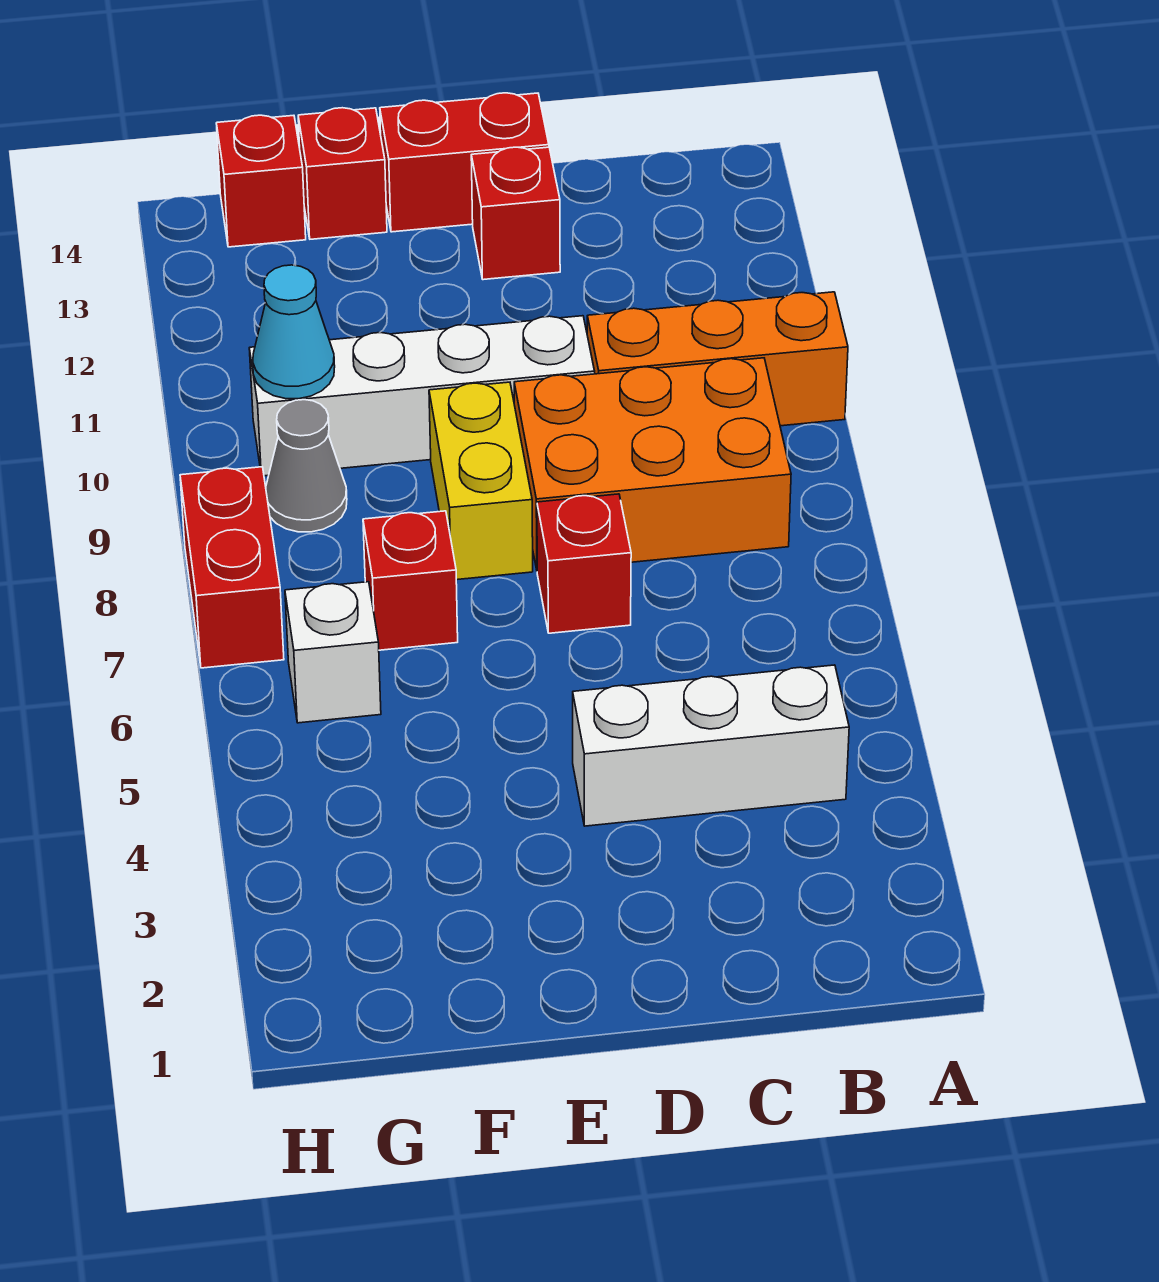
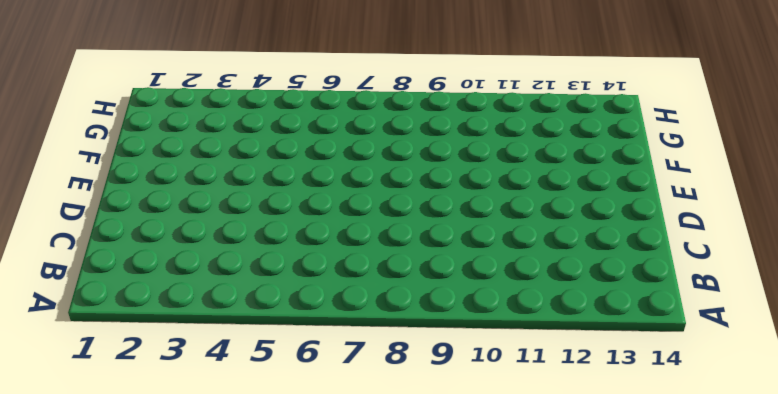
none -> orange 1x3 brick [587,292,848,426]
none -> white 1x3 brick [573,665,849,826]
none -> orange 2x3 brick [514,358,791,570]

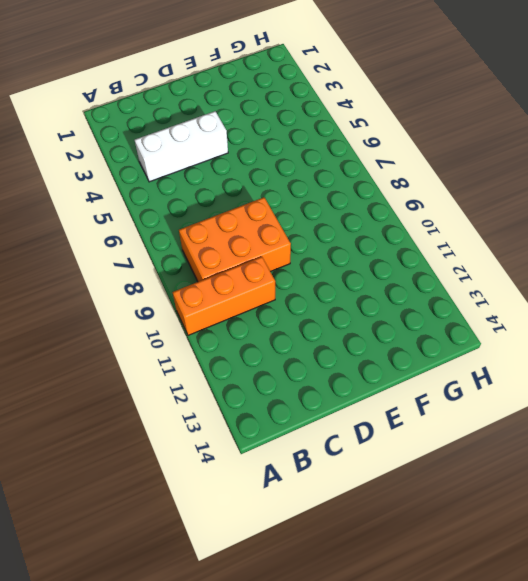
none -> red 1x1 brick [537,494,631,633]
none -> white 1x4 brick [249,316,595,476]
none -> red 1x1 brick [471,147,560,280]

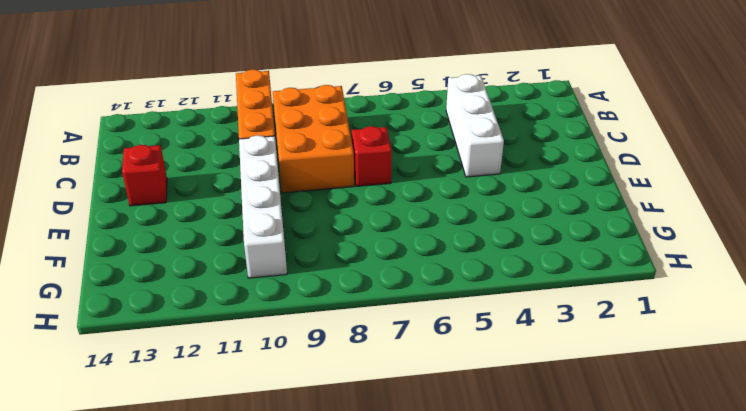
none -> red 1x2 brick [380,93,549,232]
none -> yellow 1x2 brick [429,382,533,580]
none -> red 1x1 brick [363,511,458,650]

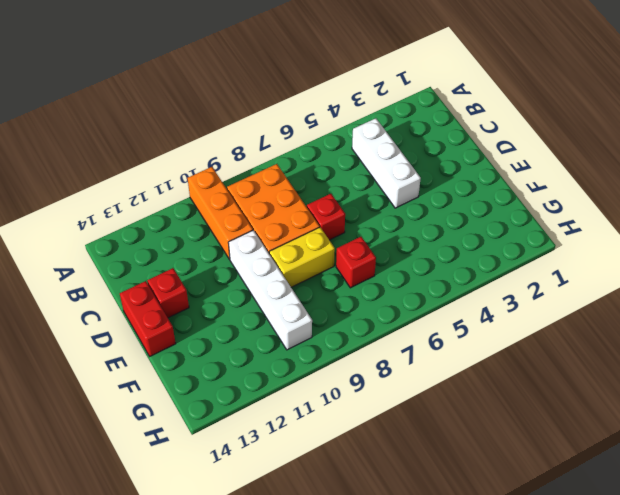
none -> red 1x1 brick [298,108,387,239]
none -> white 1x1 brick [285,582,381,723]
none -> grey 1x1 cone [266,400,347,532]

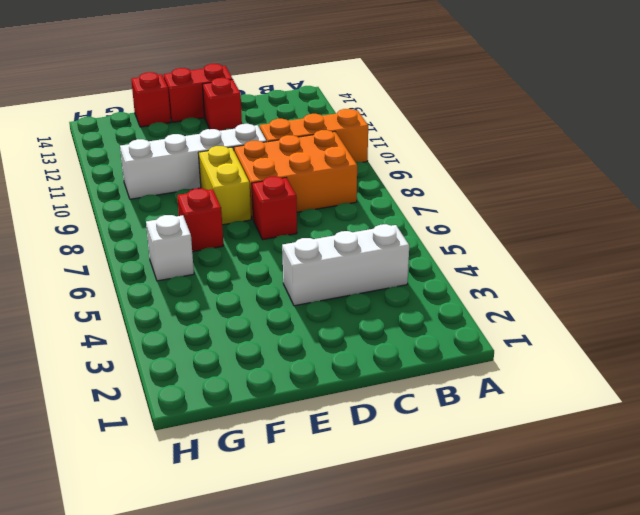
none -> grey 1x1 cone [266,400,347,532]
none -> red 1x1 brick [216,115,306,247]
none -> red 1x2 brick [180,467,284,668]

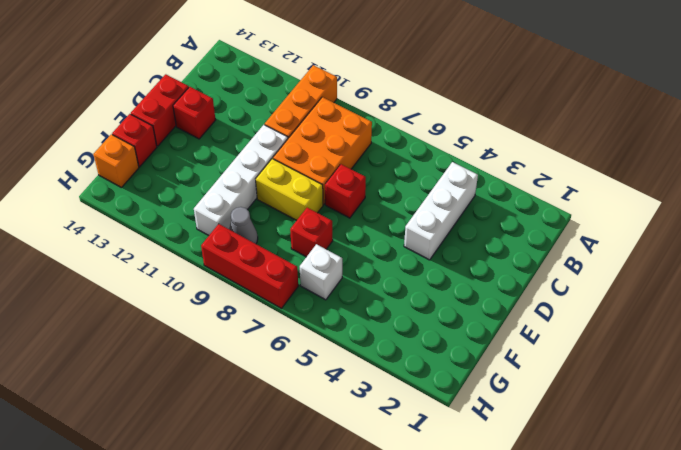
orange 1x1 brick [93,134,139,187] -> red 1x1 brick [216,115,306,247]
red 1x3 brick [201,224,298,308] -> red 1x2 brick [180,467,284,668]
none -> cyan 1x1 cone [253,265,335,399]

